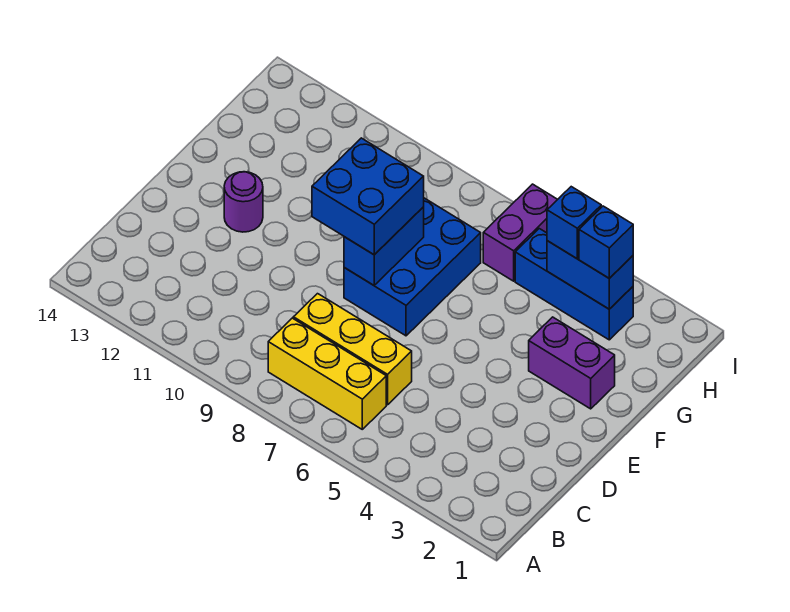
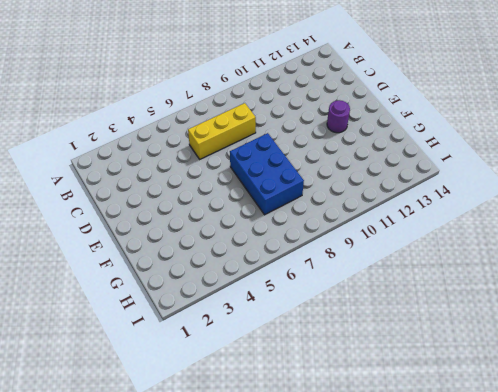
none -> yellow 1x3 brick [268,318,386,429]
none -> purple 1x2 brick [529,317,615,409]
none -> blue 1x3 brick [515,229,633,340]

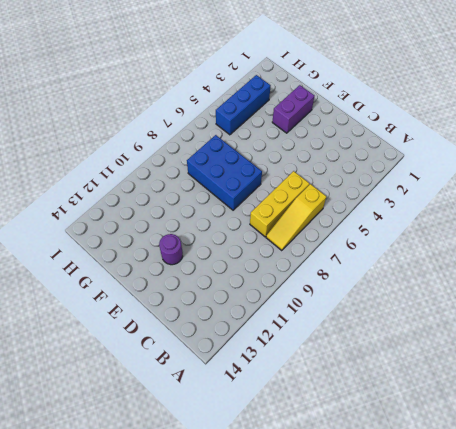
yellow 1x3 slope [266,184,326,251] -> yellow 1x3 brick [268,318,386,429]
none -> purple 1x2 brick [483,184,558,281]
none -> blue 1x2 brick [344,207,424,285]
none -> blue 1x2 brick [547,241,633,309]

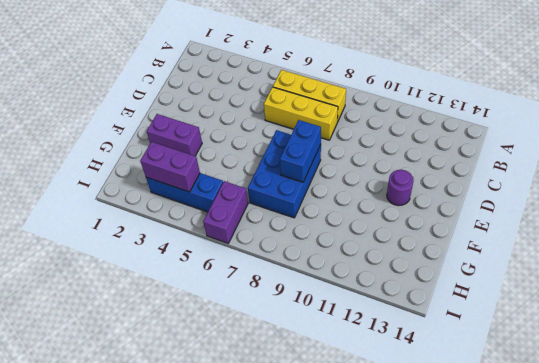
purple 1x2 brick [140,142,200,192] -> blue 1x2 brick [547,241,633,309]
none -> blue 2x2 brick [312,138,424,255]
none -> blue 1x1 brick [579,206,633,278]
none -> blue 1x1 brick [547,187,601,259]

